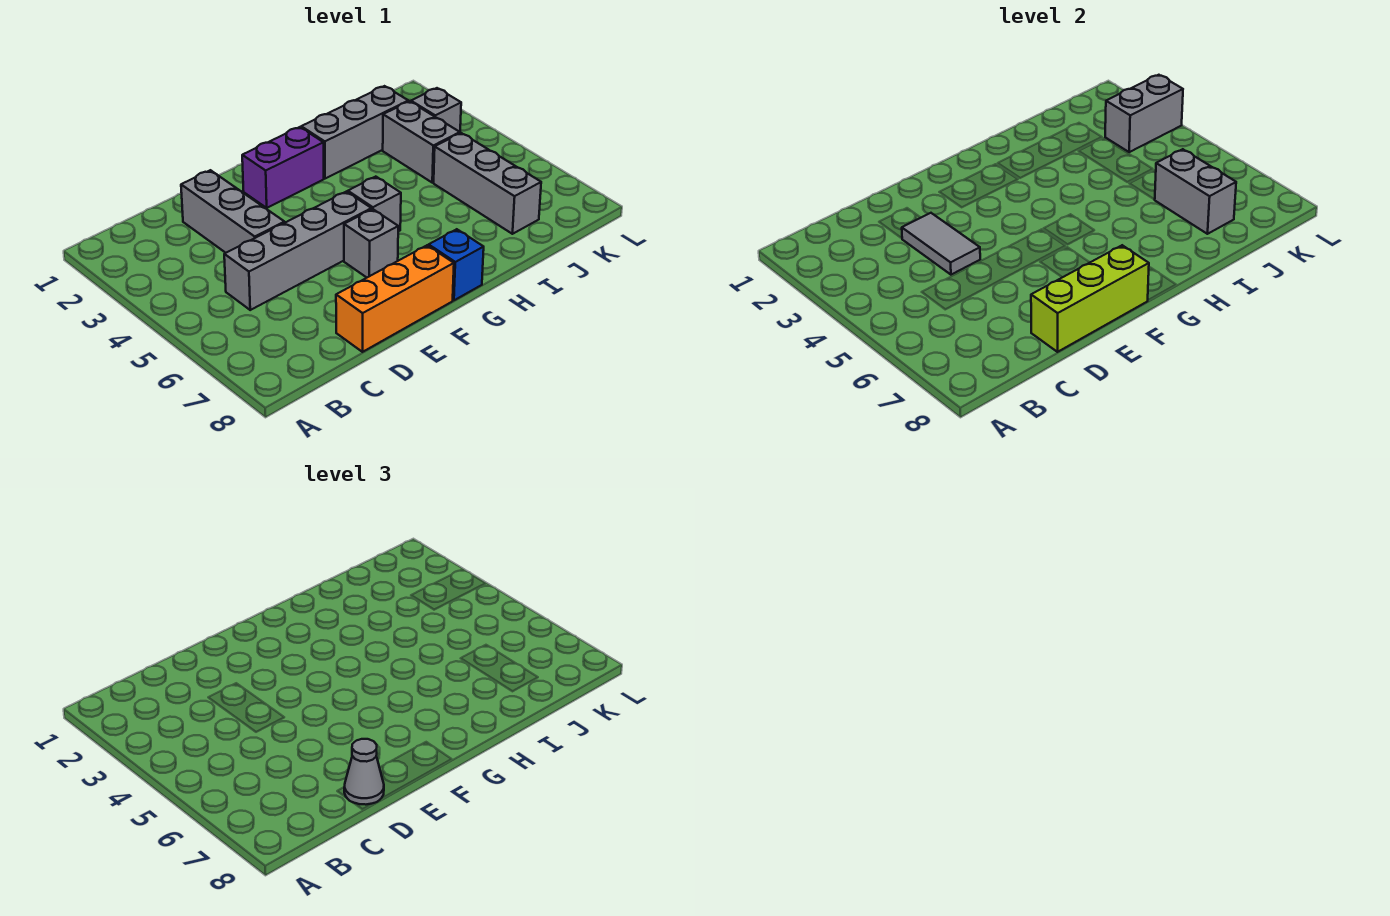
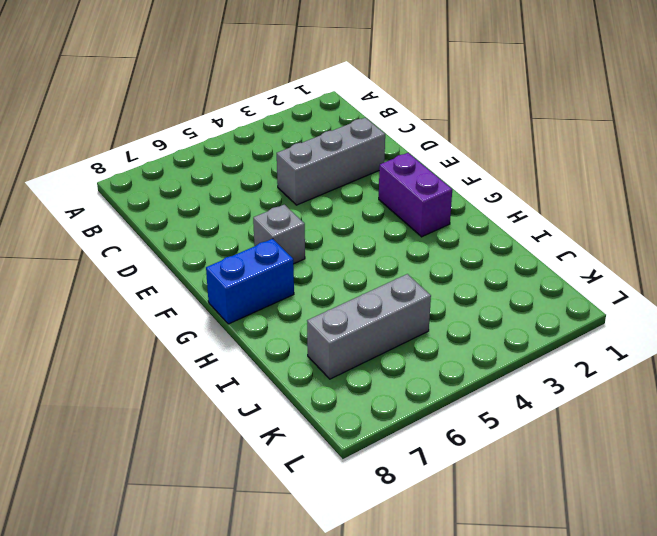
blue 1x2 brick [206,239,294,324] -> blue 1x1 brick [429,229,484,300]
none -> grey 1x4 brick [224,192,371,310]
none -> orange 1x3 brick [336,245,454,352]
none -> grey 1x1 brick [348,177,401,231]

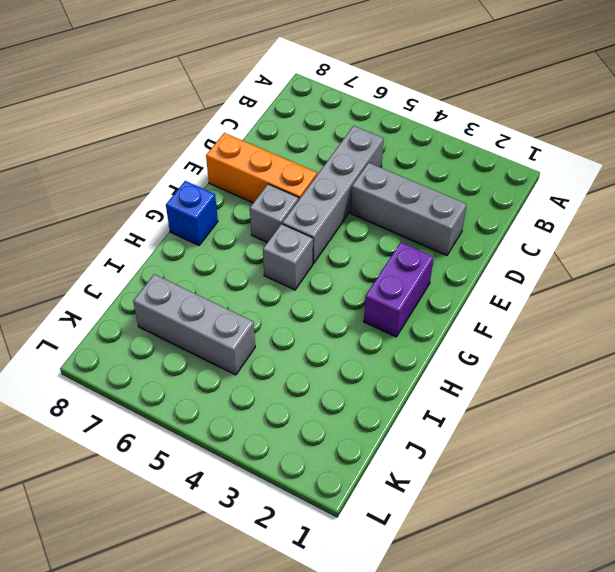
orange 1x3 brick [206,133,317,203] -> orange 1x3 brick turned to [336,245,454,352]
none -> grey 1x3 brick [301,86,408,179]
none -> grey 1x2 brick [383,101,460,183]
none -> grey 1x1 brick [411,88,461,132]

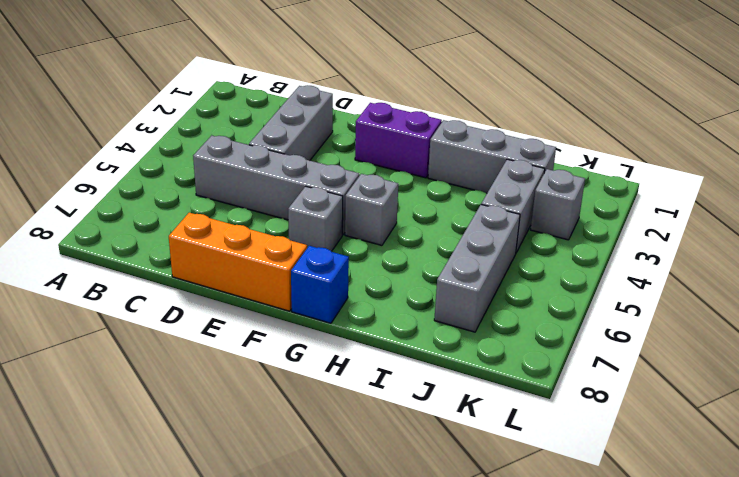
none -> grey 1x2 tile [902,213,980,275]
none -> lime 1x3 brick [1031,245,1149,352]
none -> grey 1x2 brick [1154,149,1236,234]

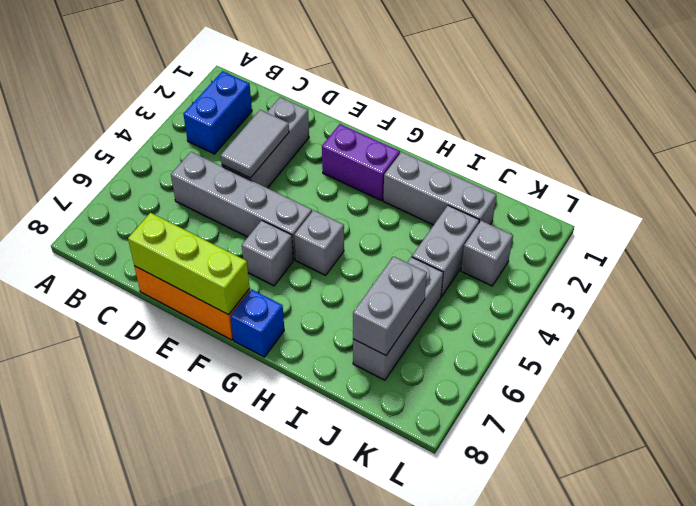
blue 1x2 brick [183,71,252,154] -> none
none -> grey 1x2 brick [1105,75,1183,152]
none -> grey 1x1 cone [344,739,384,805]

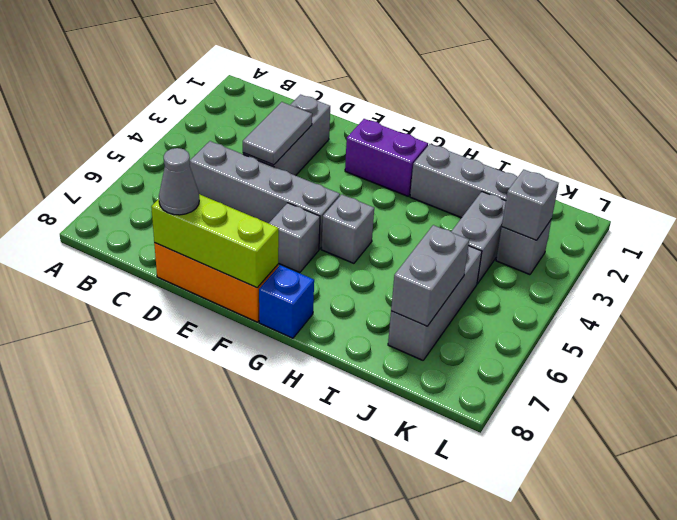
grey 1x1 brick [502,169,559,240] -> grey 1x2 brick [1105,75,1183,152]

